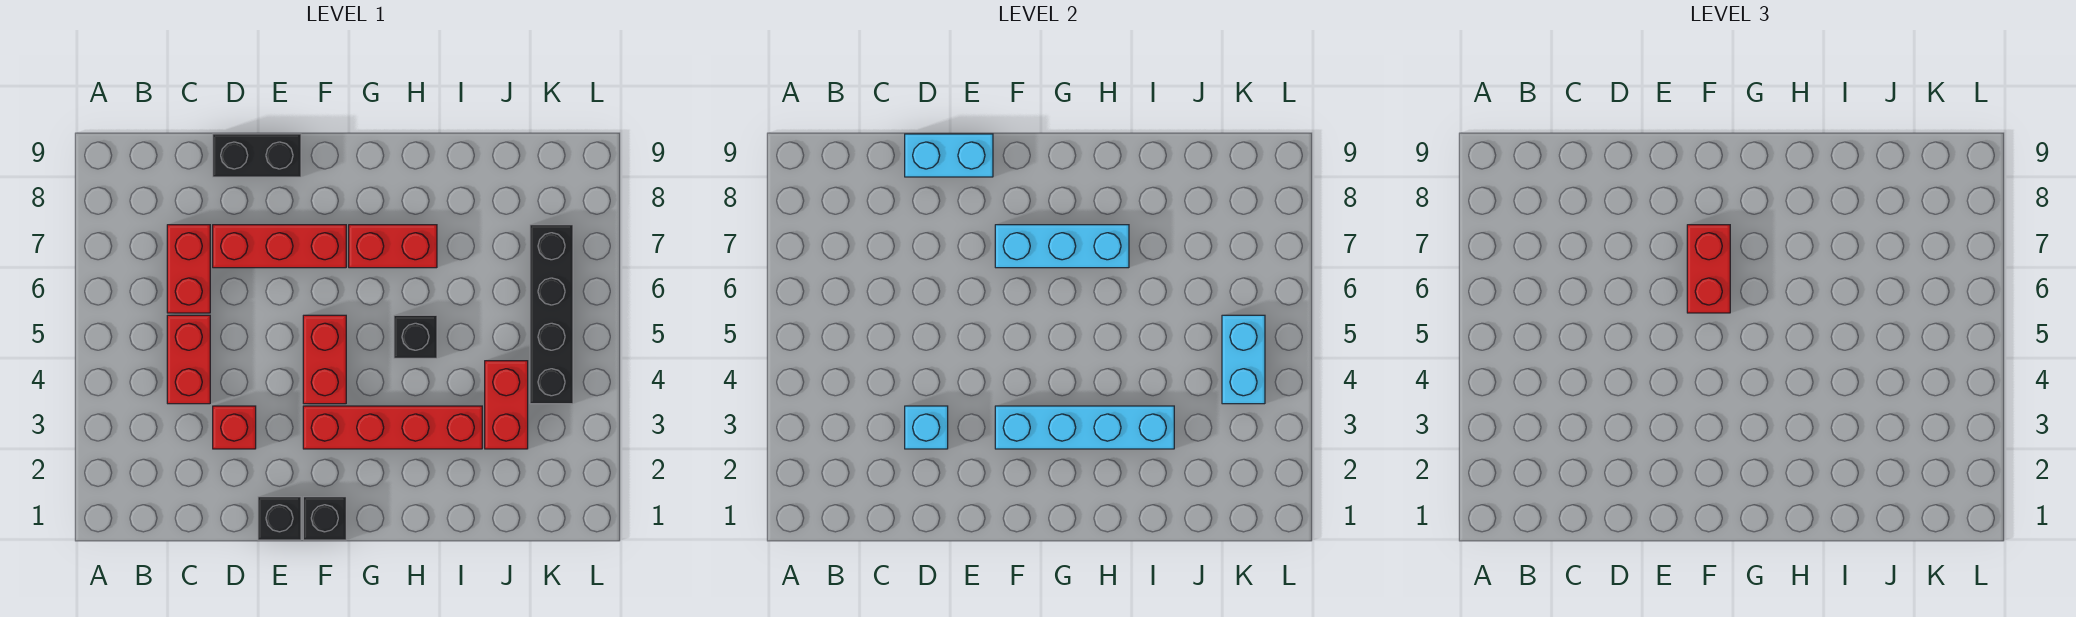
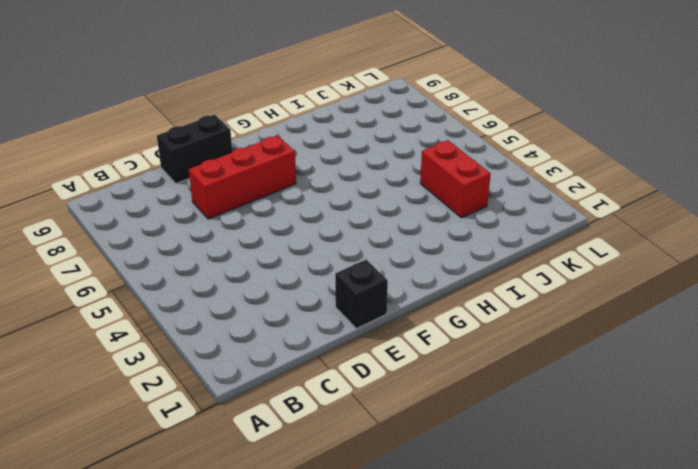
none -> red 1x2 brick [167,315,210,404]
none -> red 1x2 brick [167,225,210,313]
none -> red 1x1 brick [213,406,256,449]

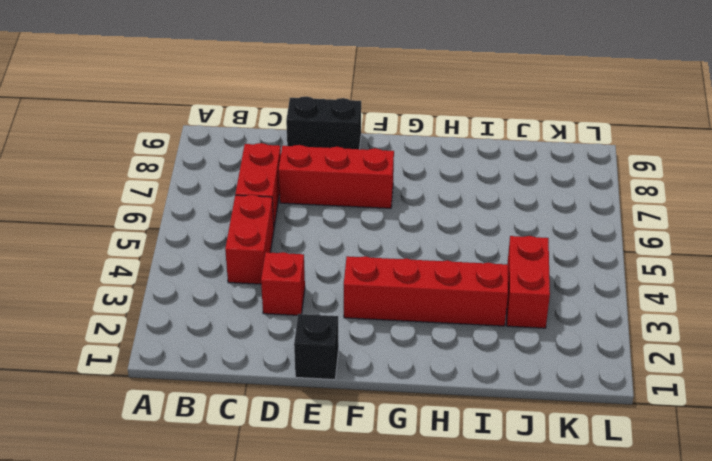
none -> black 1x1 brick [303,497,346,540]
none -> red 1x2 brick [303,315,346,404]
none -> red 1x2 brick [349,225,437,268]

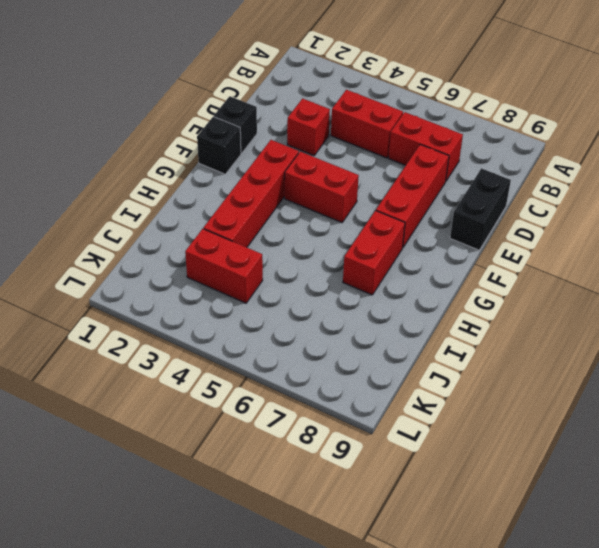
none -> black 1x1 brick [394,315,437,358]
none -> black 1x4 brick [530,225,573,404]
none -> cyan 1x1 brick [905,406,948,449]

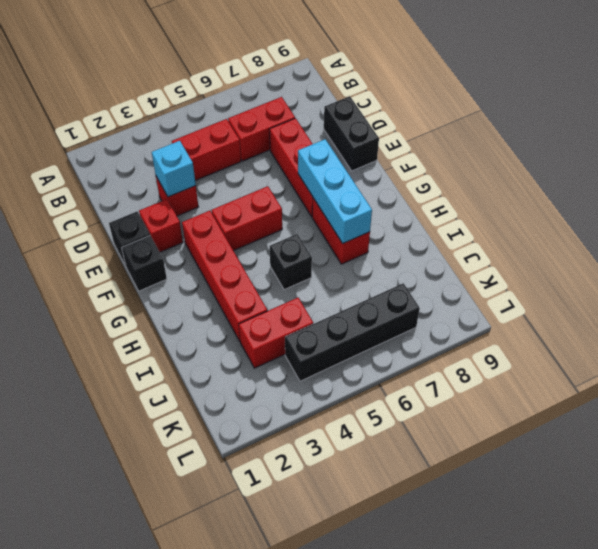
red 1x1 brick [139,199,183,252] -> none
none -> cyan 1x2 brick [905,134,993,177]
none -> cyan 1x4 brick [995,406,1174,449]
none -> cyan 1x2 brick [1222,315,1265,404]

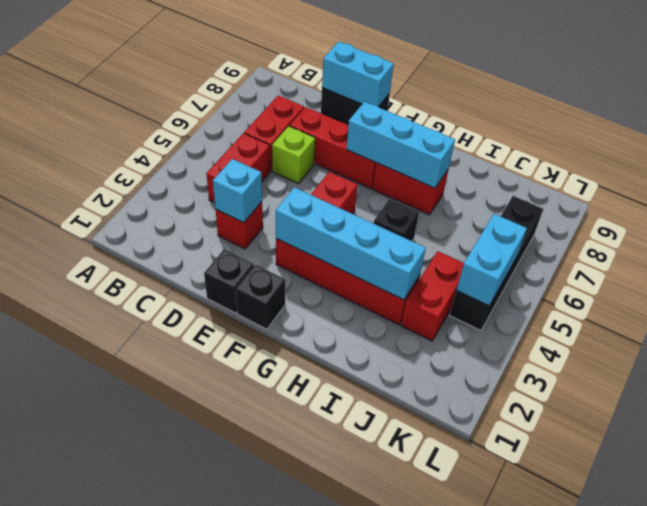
lime 1x1 brick [272,126,315,184] -> none
none -> red 1x2 brick [1687,225,1730,313]

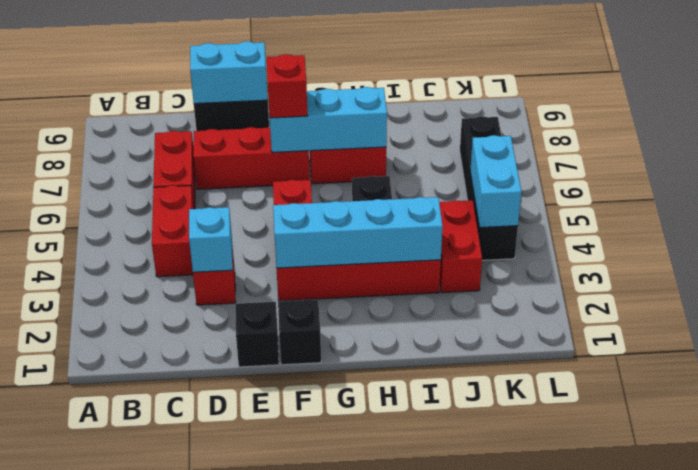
red 1x1 brick [267,54,307,118] -> red 1x2 brick [1687,225,1730,313]

